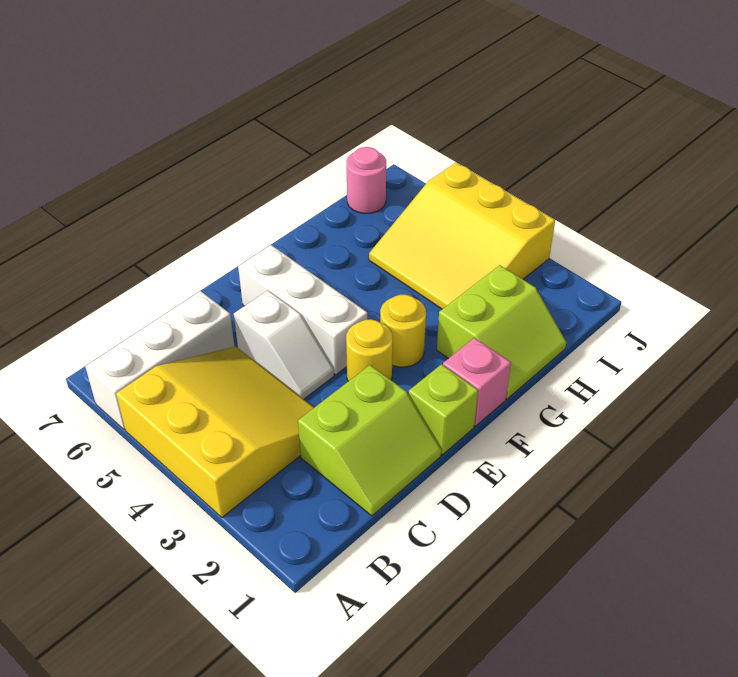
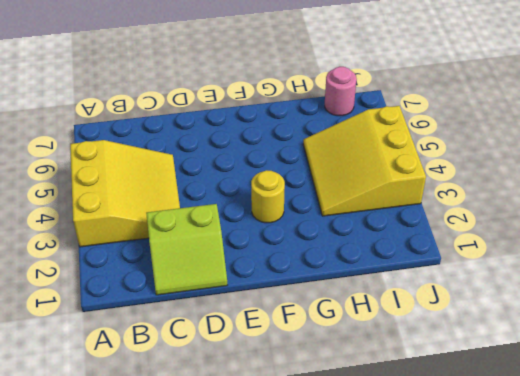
none -> white 1x3 brick [85,291,235,430]
none -> white 1x2 slope [234,290,334,399]
none -> lime 1x1 brick [409,364,478,455]

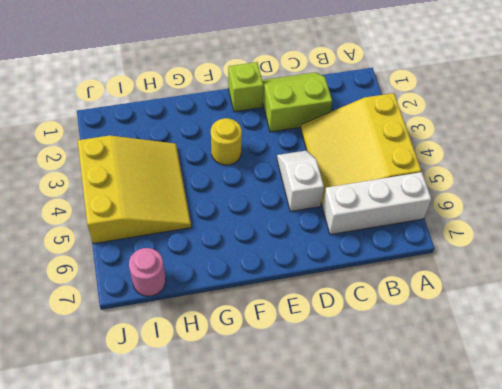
none -> yellow 1x1 round brick [346,319,393,381]
none -> white 1x3 brick [238,245,367,375]
none -> pink 1x1 brick [443,338,511,426]

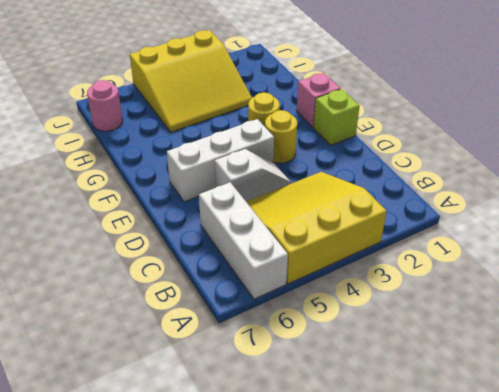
none -> lime 2x2 slope [298,365,441,516]
none -> lime 2x2 slope [437,265,566,399]

